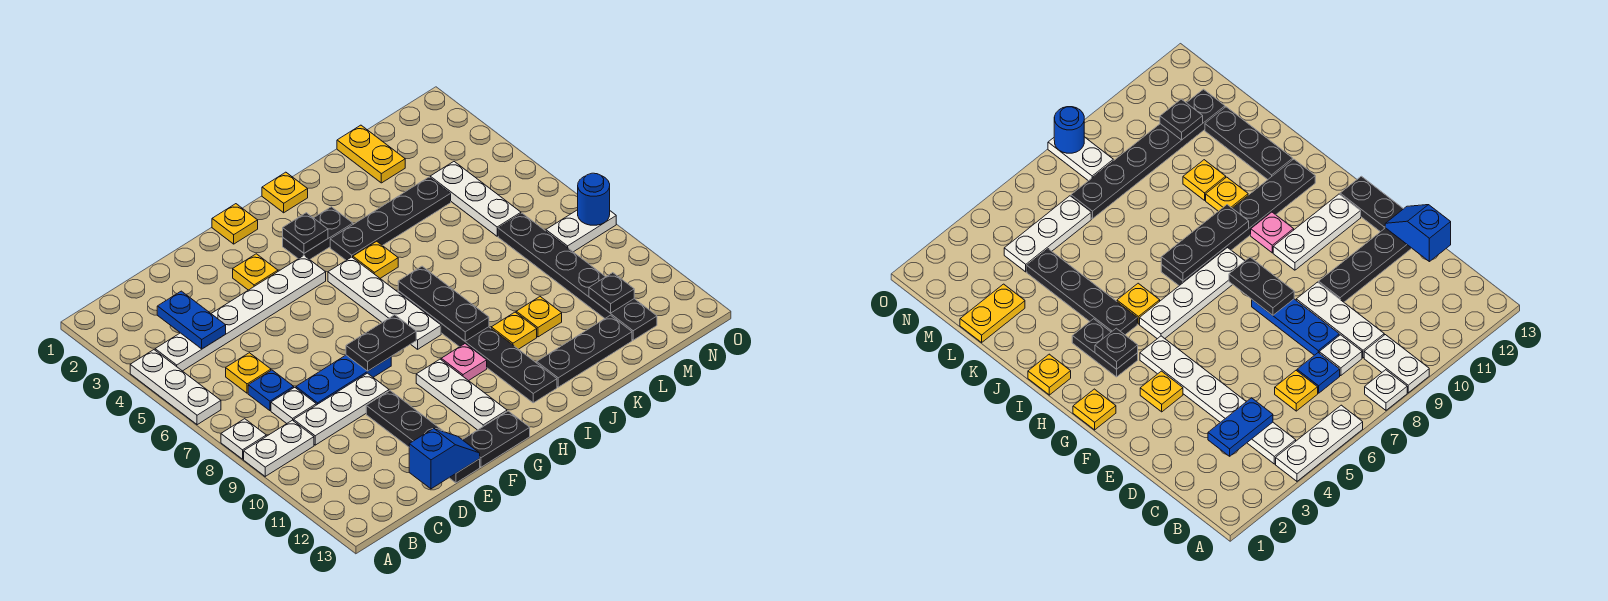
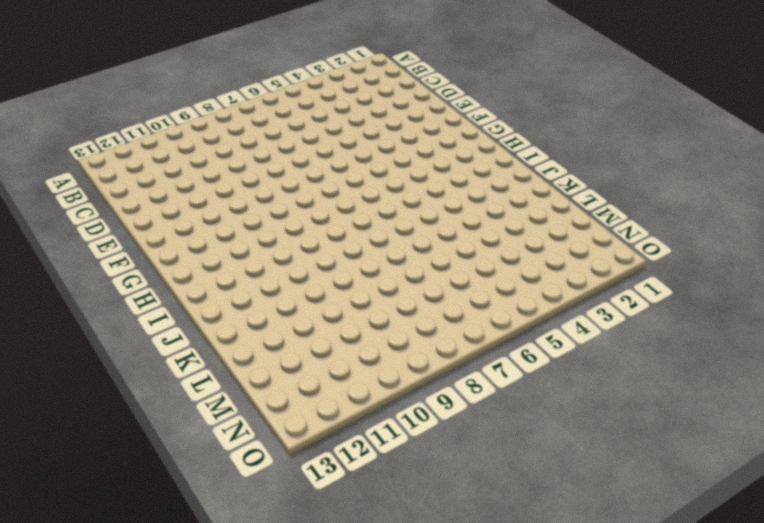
none -> white 1x3 plate [130,350,221,425]
none -> white 1x1 plate [221,419,266,459]
none -> white 1x2 plate [244,420,314,476]
none -> white 1x6 plate [155,256,326,371]

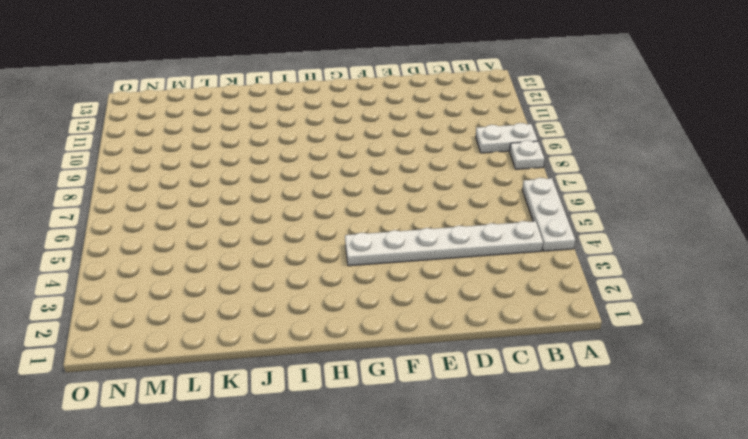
none -> yellow 1x1 plate [226,353,271,393]
none -> blue 1x1 plate [248,370,294,411]
none -> white 1x1 plate [271,387,316,423]
none -> white 1x3 plate [294,373,389,445]

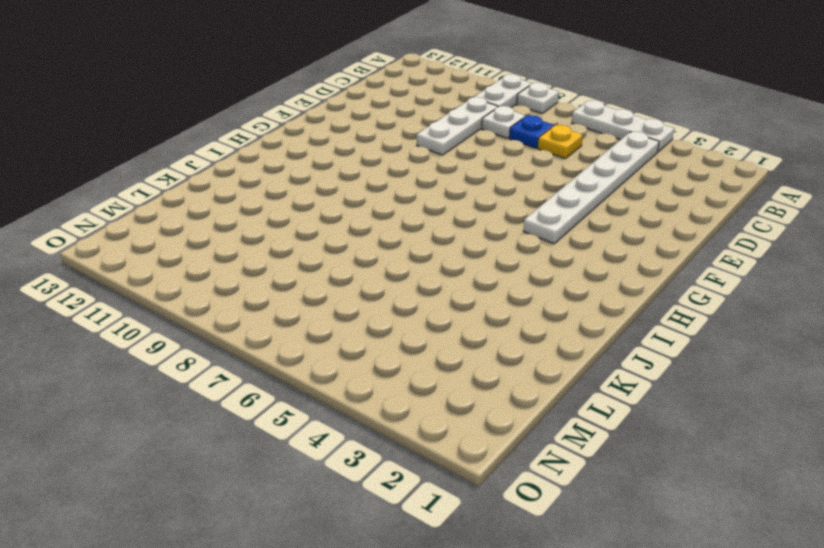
none -> blue 1x3 plate [296,355,391,405]
none -> black 1x4 plate [366,391,480,483]
none -> yellow 1x1 plate [233,254,278,290]
none -> black 1x2 plate [463,411,530,467]

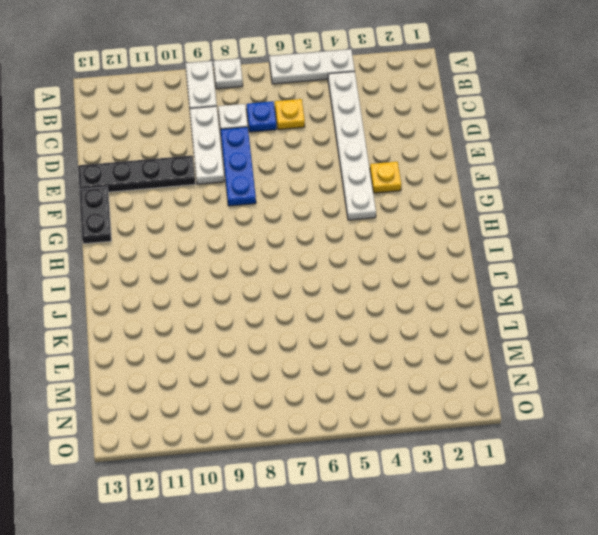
none -> yellow 1x1 plate [212,204,258,244]
none -> white 1x3 plate [416,359,507,430]
none -> black 1x2 plate [283,207,353,260]
none -> white 1x4 plate [328,257,441,349]

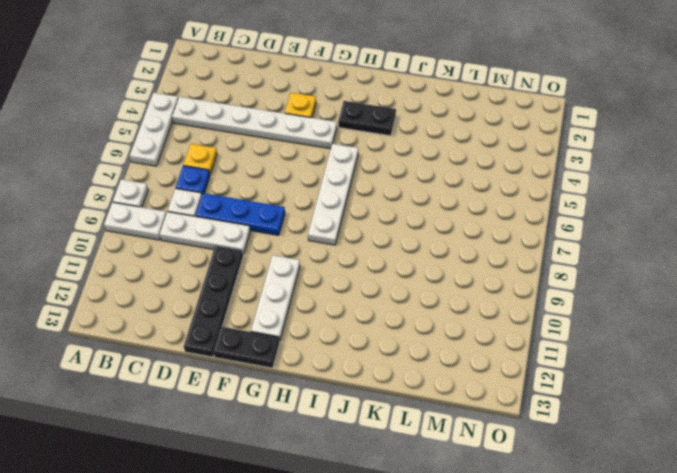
none -> yellow 1x1 plate [212,204,258,244]
none -> pink 1x1 plate [441,344,487,381]
none -> yellow 1x1 plate [262,172,308,213]
none -> black 1x4 plate [330,177,451,260]

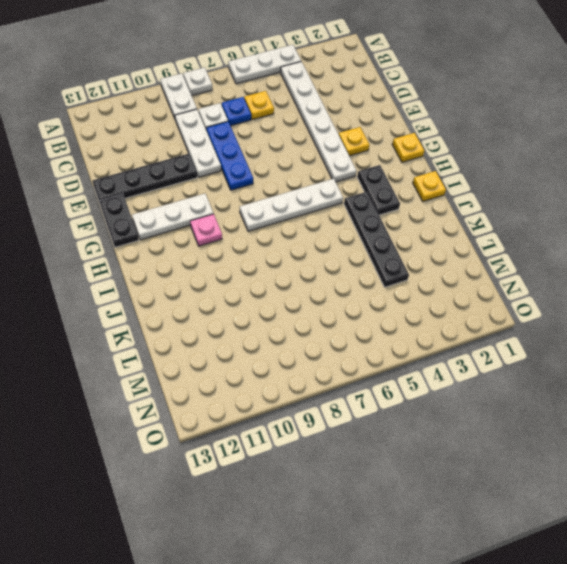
none -> yellow 1x1 plate [353,241,398,278]
none -> black 1x6 plate [398,291,557,403]
none -> yellow 1x1 plate [491,312,537,349]
none -> black 1x3 plate [537,315,632,387]

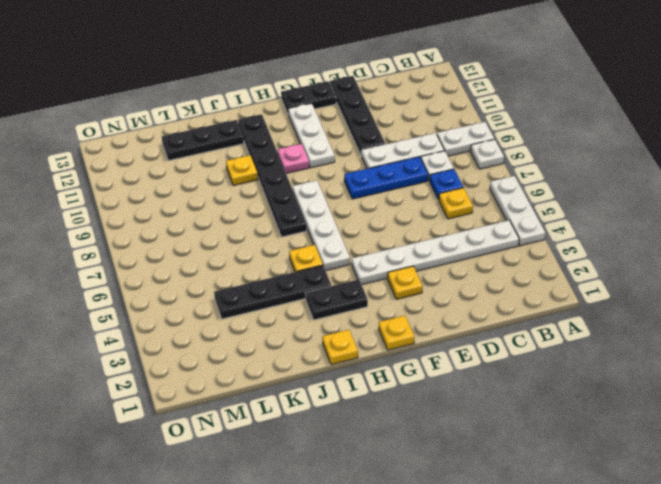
none -> yellow 1x1 plate [516,297,562,337]
none -> yellow 1x2 plate [337,125,405,183]
none -> white 1x3 plate [430,162,521,236]
none -> black 1x6 plate [498,213,657,340]

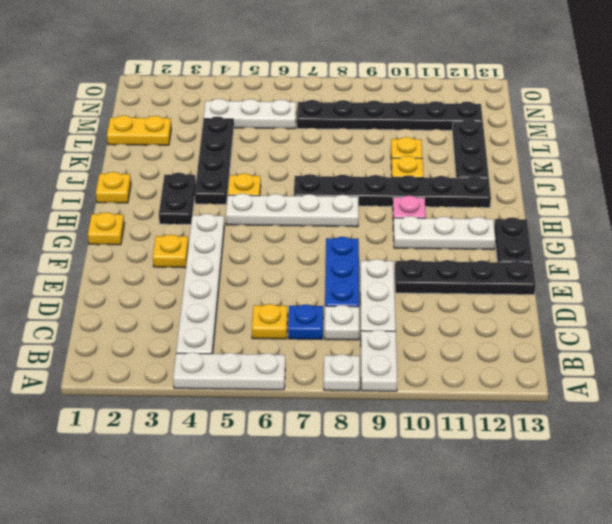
none -> white 1x2 plate [546,210,616,252]
none -> blue 1x2 plate [157,291,226,349]
none -> blue 1x2 slope [409,428,480,489]
none -> black 1x2 plate [346,315,416,371]

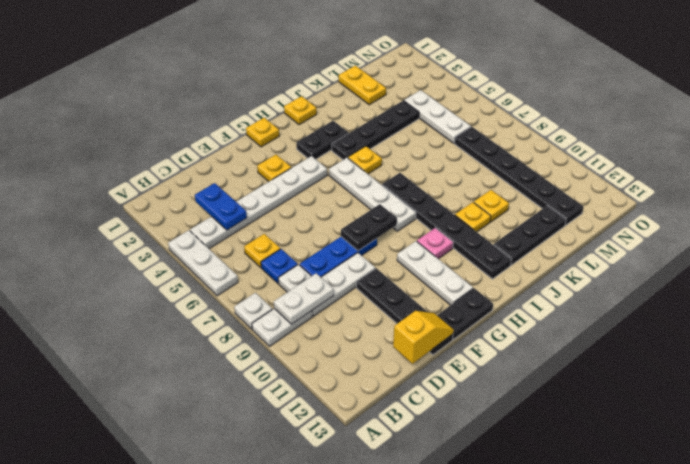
white 1x2 plate [274,273,334,324] -> white 1x2 plate moved to [546,210,616,252]
yellow 1x2 slope [393,311,454,364] -> blue 1x2 slope [409,428,480,489]
none -> black 1x1 plate [283,213,328,253]
none -> black 1x3 plate [398,266,489,341]
none -> black 1x1 plate [589,273,634,313]
none -> blue 1x1 round brick [578,173,610,225]

